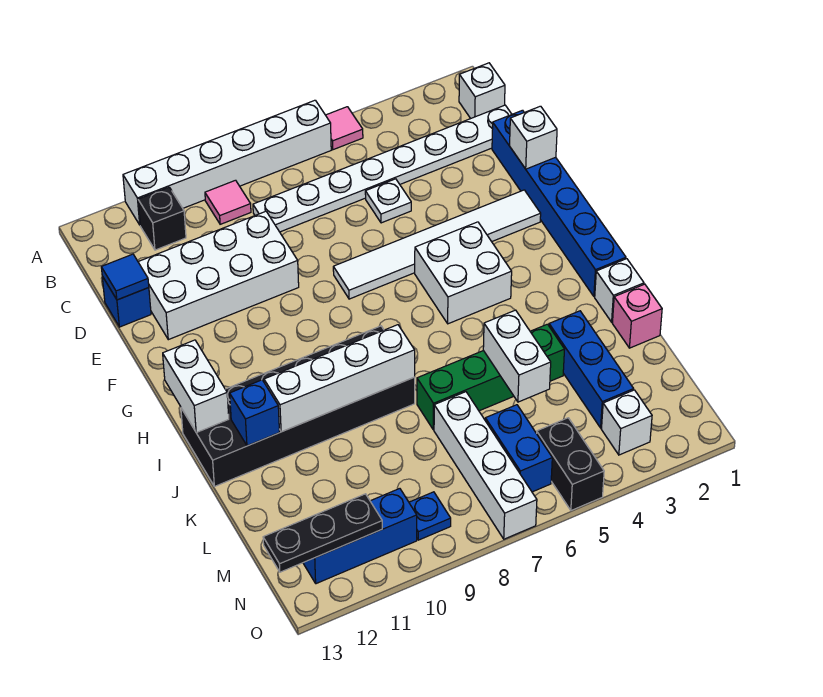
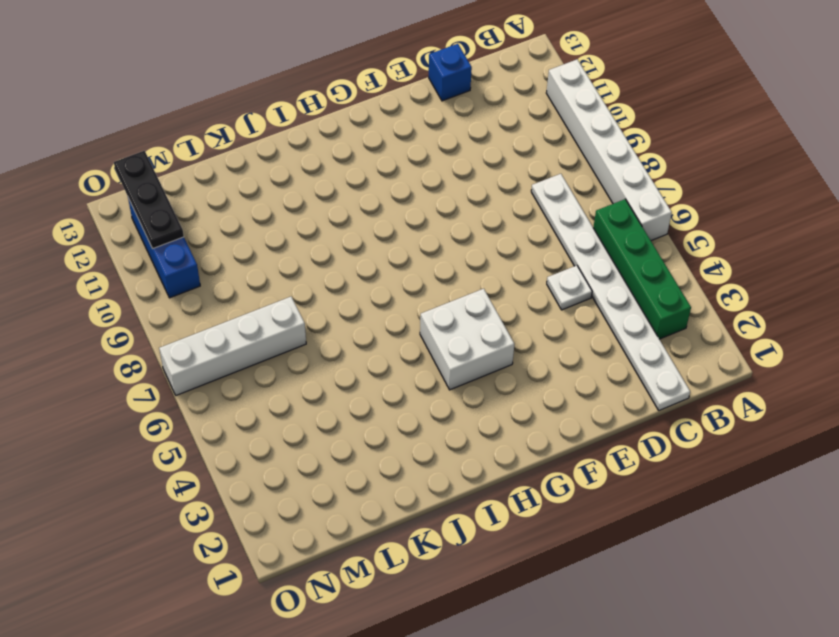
green 1x4 brick [593,199,691,339] -> green 1x4 brick moved to [417,324,565,430]
none -> pink 1x1 tile [326,107,363,150]
none -> white 1x1 brick [459,63,505,118]
none -> pink 1x1 tile [205,180,251,224]
none -> black 1x1 brick [138,187,186,250]

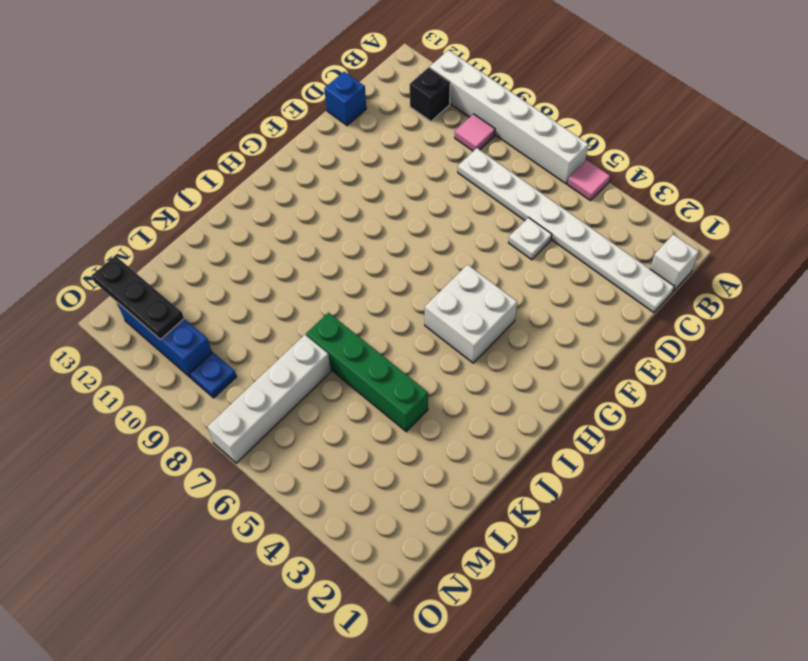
none -> blue 1x6 brick [492,110,626,297]
none -> white 2x4 brick [138,211,299,340]
none -> white 1x6 tile [333,190,541,299]
none -> black 2x6 brick [181,326,415,487]

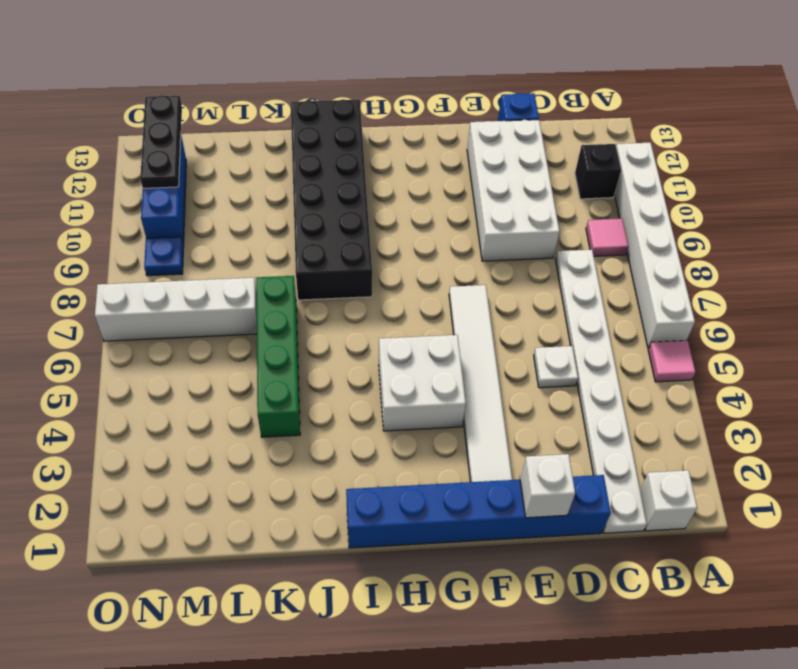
none -> white 1x1 brick [595,259,644,322]
none -> pink 1x1 brick [612,284,662,348]
none -> blue 1x3 brick [549,311,634,428]
none -> blue 1x2 brick [485,405,552,492]

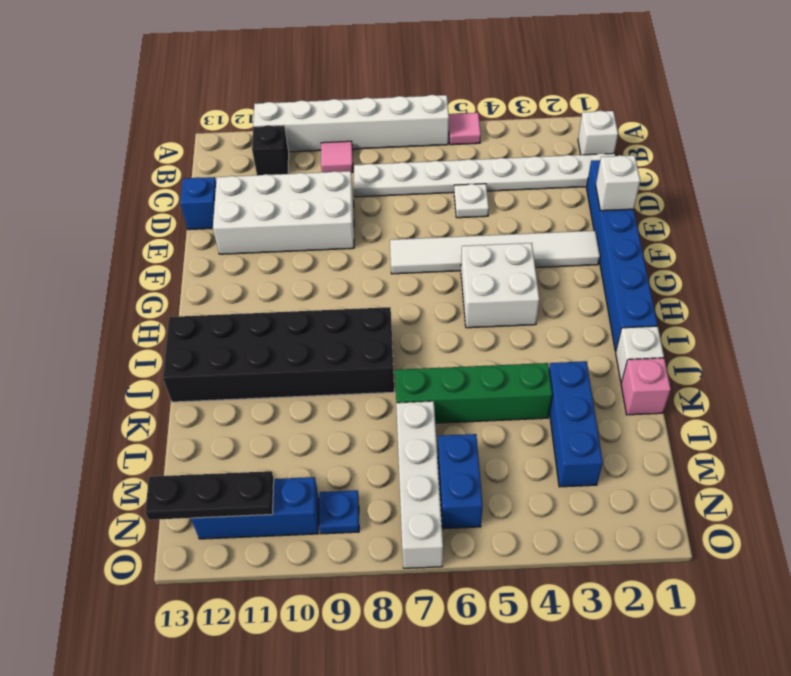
none -> white 1x1 brick [601,390,652,455]
none -> black 1x2 brick [537,418,604,511]
none -> blue 1x1 tile [101,254,149,300]
none -> white 1x2 brick [163,340,229,433]

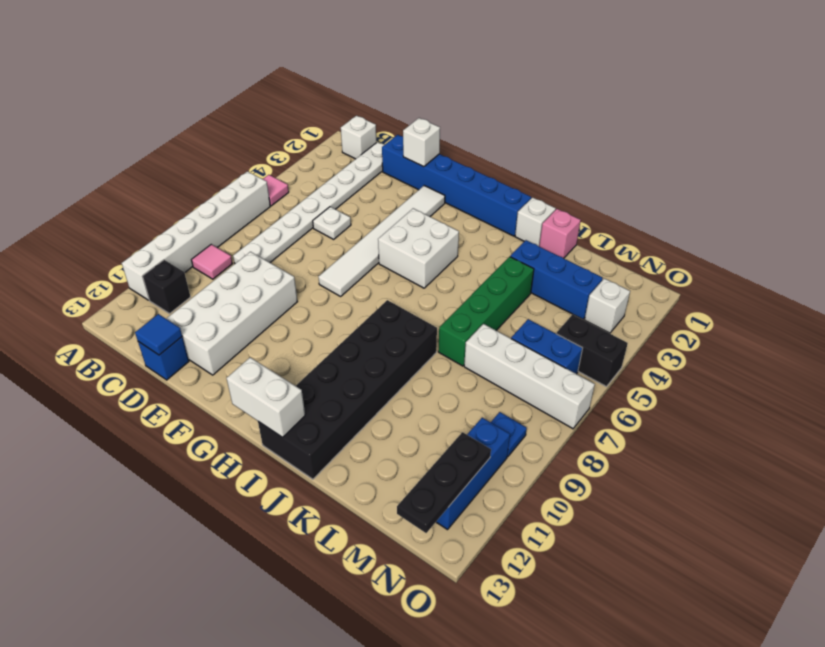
none -> white 1x4 brick [264,325,415,432]
none -> blue 1x1 brick [230,380,280,446]
none -> white 1x2 brick [483,310,551,402]

